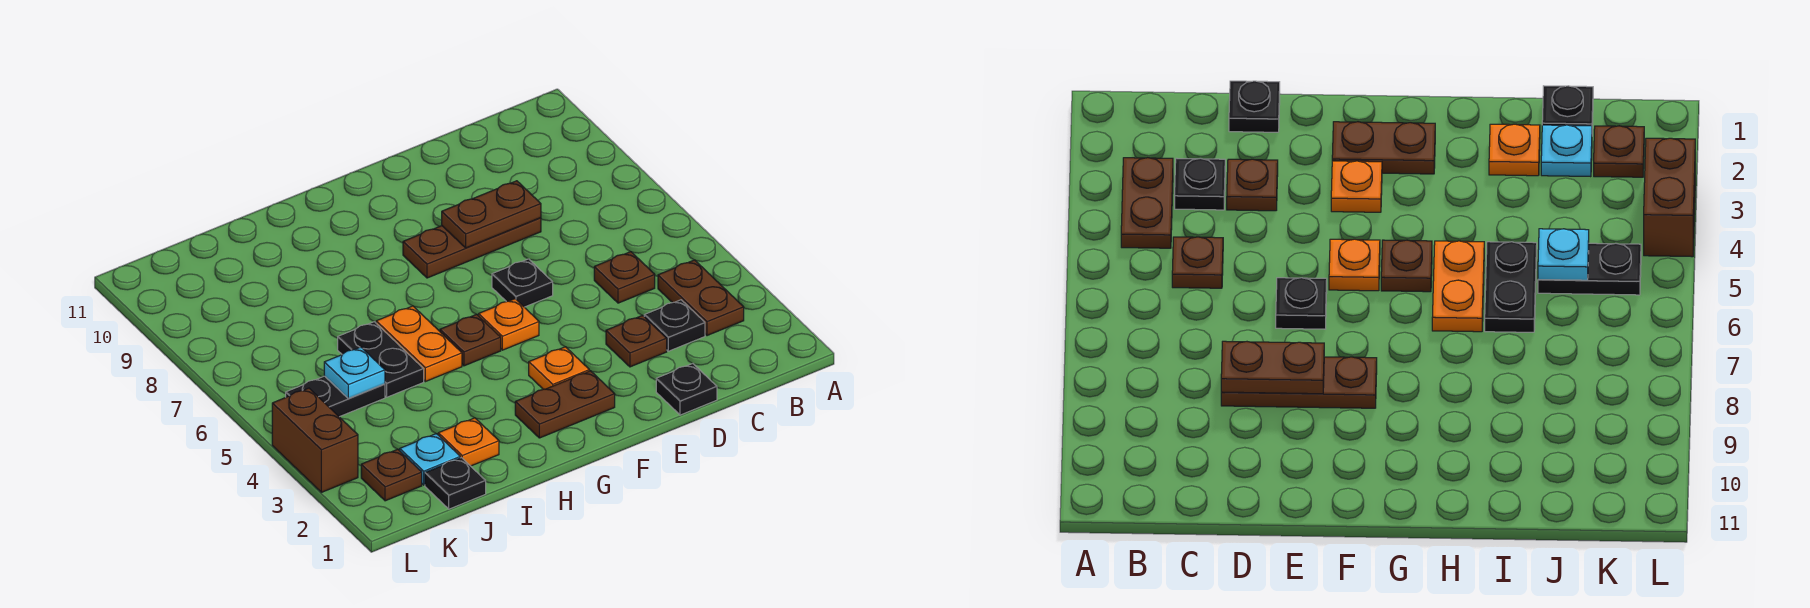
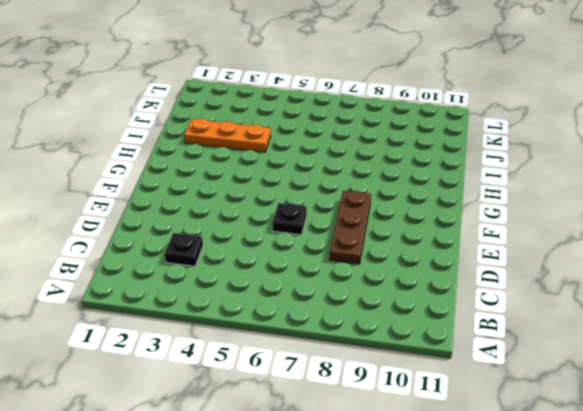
orange 1x3 plate [184,119,271,152] -> orange 1x1 plate [438,418,499,466]
none -> brown 1x2 plate [658,260,744,336]
none -> brown 1x1 plate [594,252,655,303]
none -> black 1x1 plate [656,364,717,415]

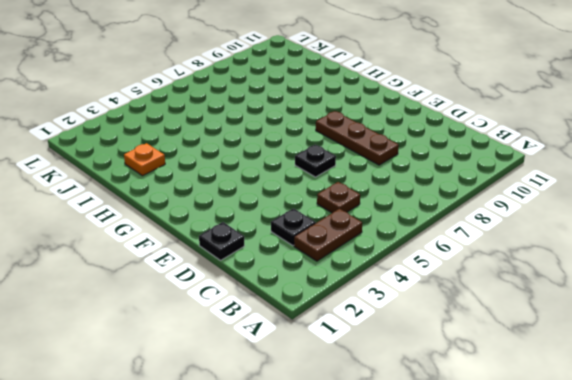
none -> brown 1x1 plate [606,315,667,367]
none -> brown 1x2 plate [515,371,615,438]
none -> orange 1x1 plate [529,347,589,389]

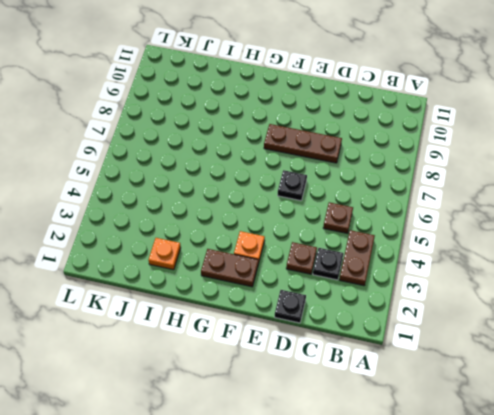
none -> orange 1x1 plate [479,299,539,350]
none -> brown 1x1 plate [440,314,501,366]
none -> orange 1x2 plate [376,306,462,382]

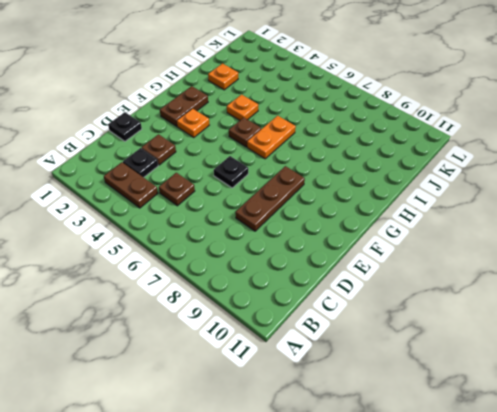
orange 1x2 plate [247,116,296,159] -> orange 1x2 plate turned to [376,306,462,382]
orange 1x1 plate [227,95,258,120] -> orange 1x1 plate moved to [479,299,539,350]
none -> black 1x2 plate [338,322,424,397]
none -> black 1x1 plate [425,458,486,509]
none -> cyan 1x1 plate [400,434,460,485]

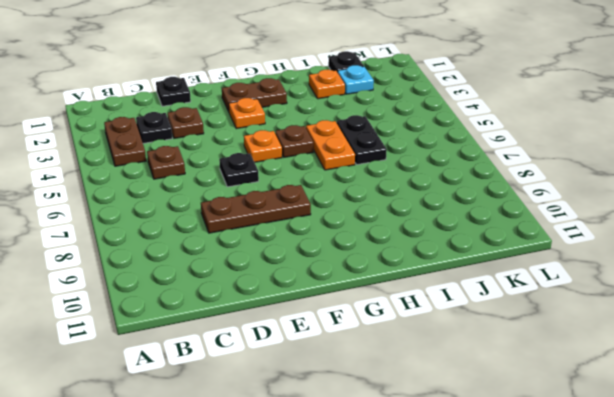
none -> black 1x2 plate [286,376,385,417]
none -> brown 1x1 plate [361,449,422,501]
none -> brown 1x2 brick [272,388,358,492]

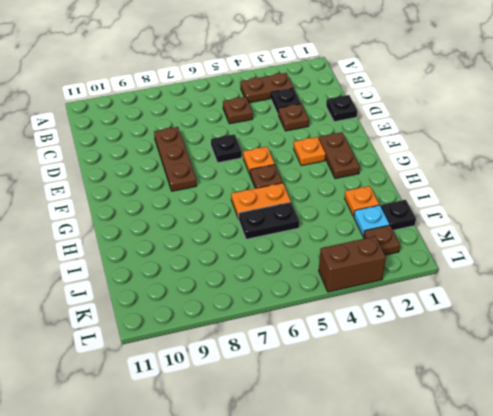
none -> black 1x2 plate [286,376,385,417]
none -> brown 1x2 plate [442,181,541,248]
none -> cyan 1x1 plate [324,347,385,399]

